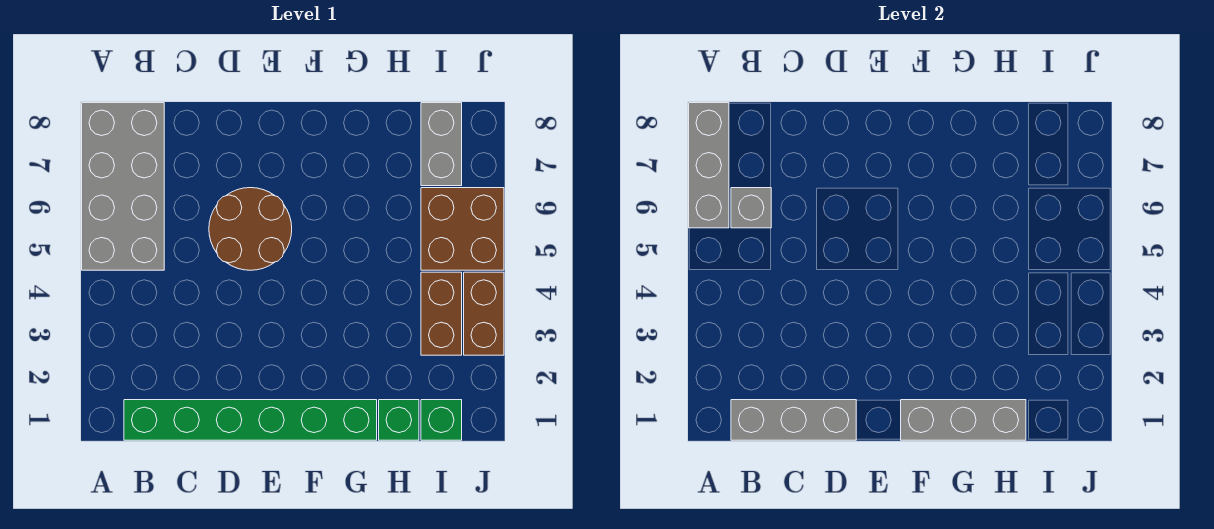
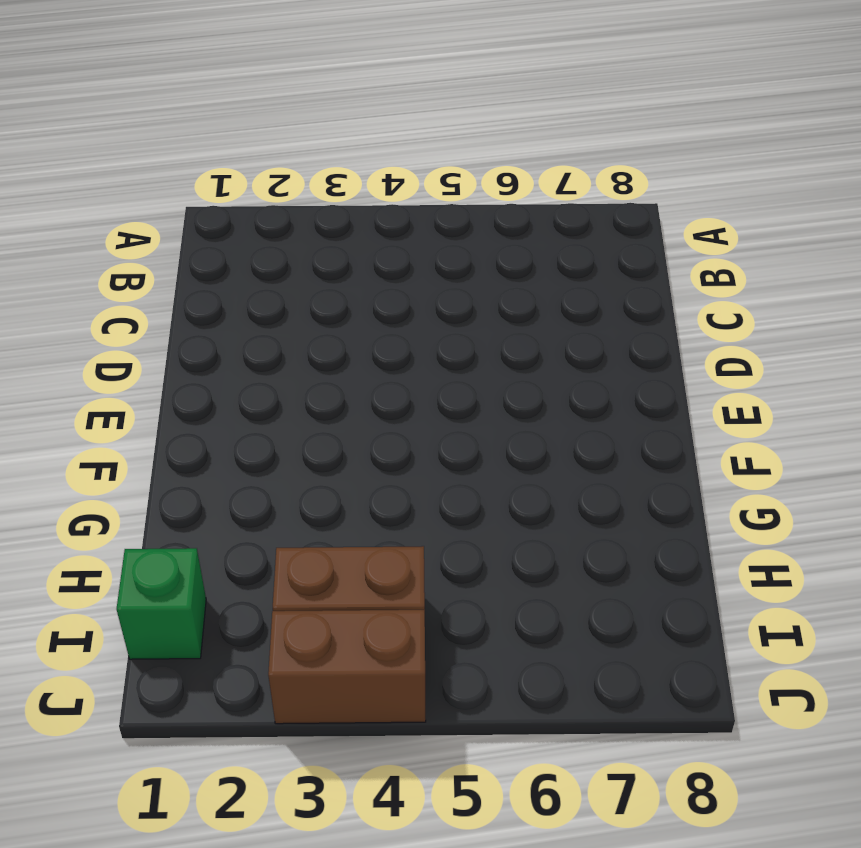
none -> grey 2x4 brick [82,103,164,270]
none -> green 1x6 brick [124,400,377,440]
none -> brown 2x2 round brick [209,188,292,270]

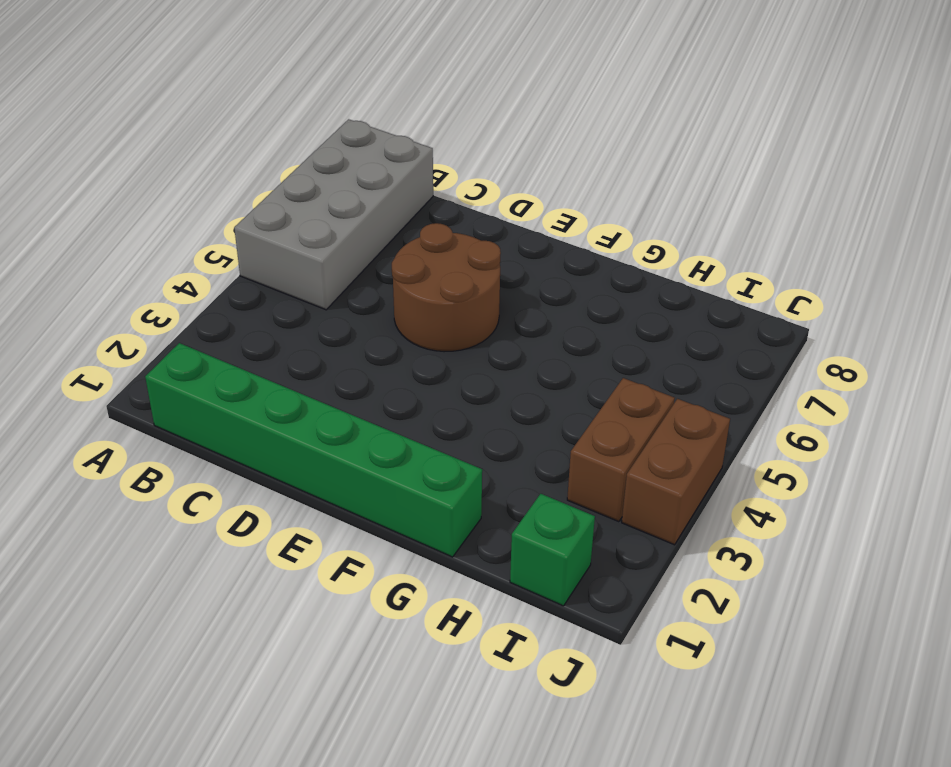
none -> green 1x1 brick [379,400,419,440]
none -> brown 2x2 brick [421,188,504,270]
none -> grey 1x2 brick [421,103,462,186]

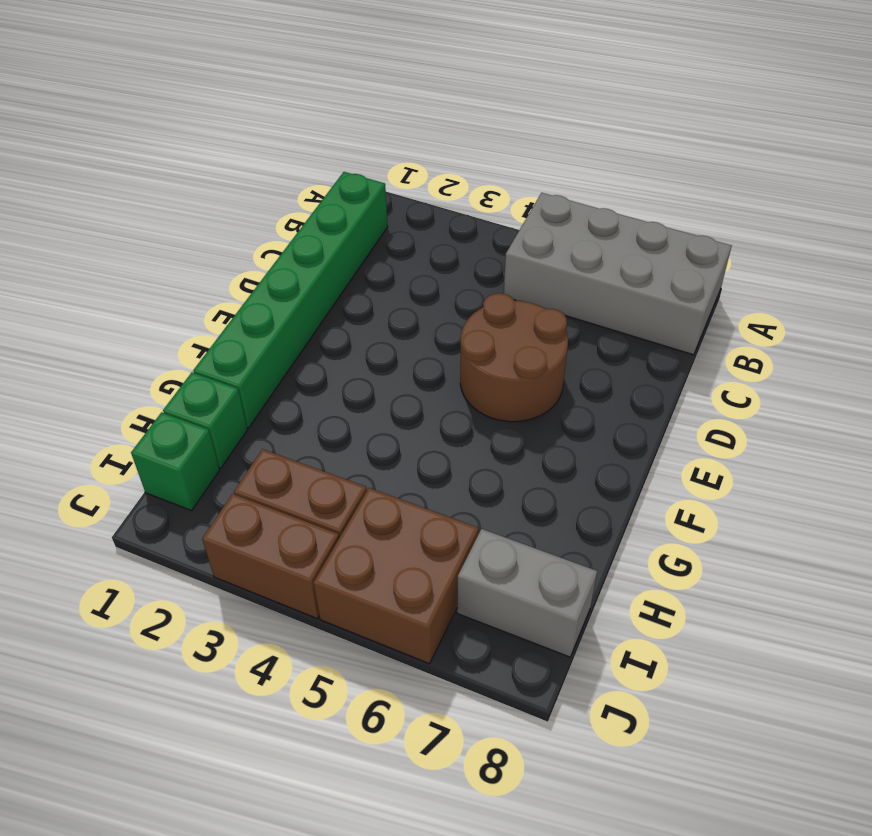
none -> grey 1x3 brick [689,103,729,228]
none -> grey 1x3 brick [731,400,856,440]
none -> grey 1x1 brick [731,188,771,228]

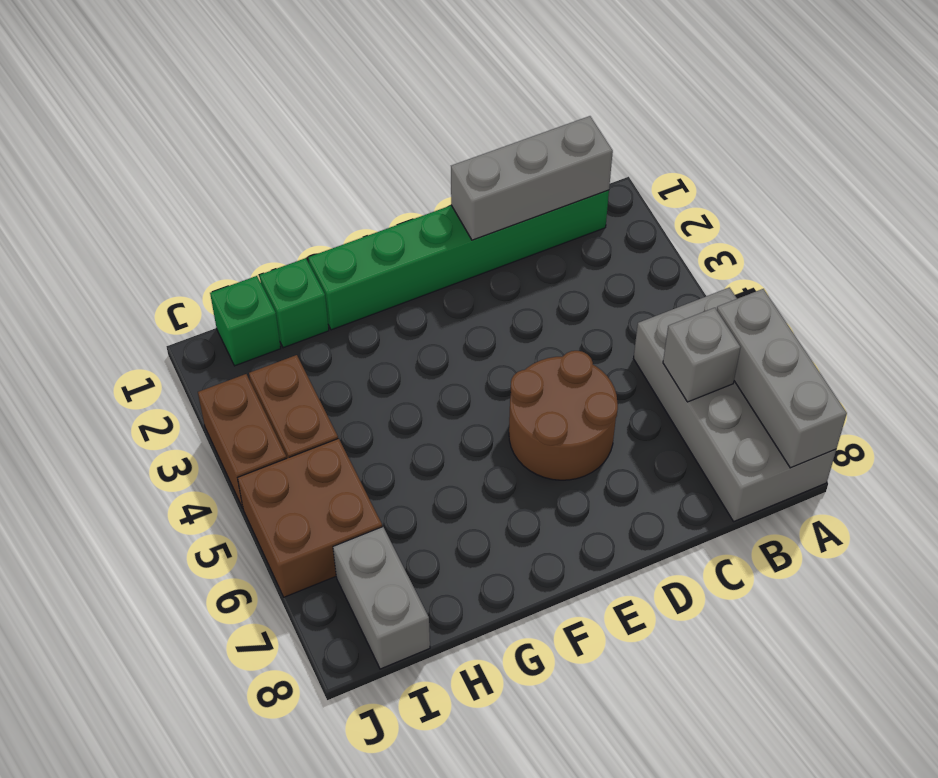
none -> grey 1x3 brick [901,400,1026,440]

